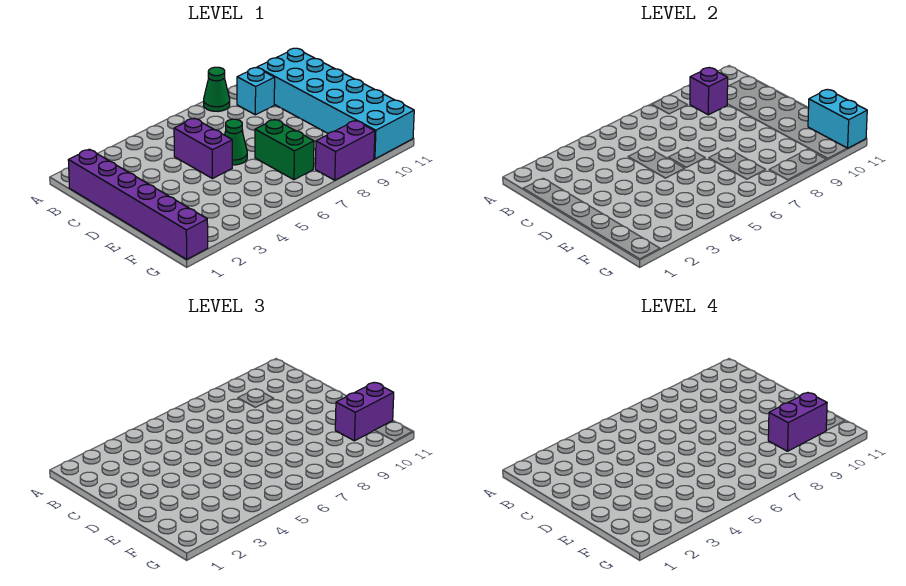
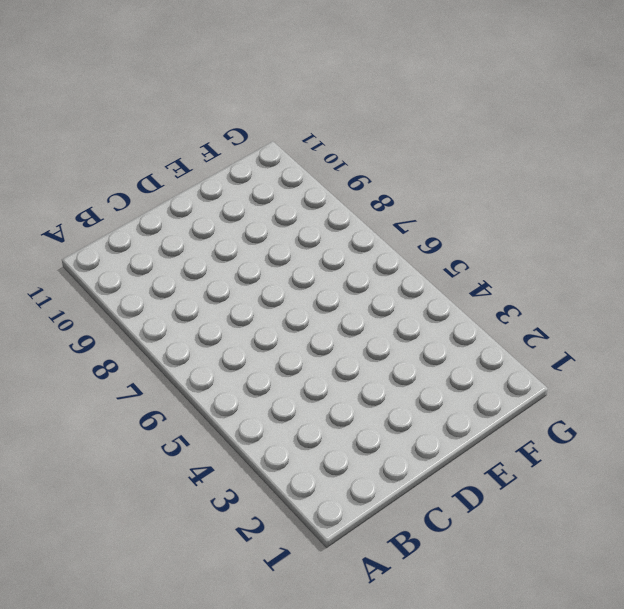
none -> green 1x1 cone [204,67,230,111]
none -> purple 1x6 brick [68,149,208,259]
none -> cyan 1x1 brick [237,68,275,115]

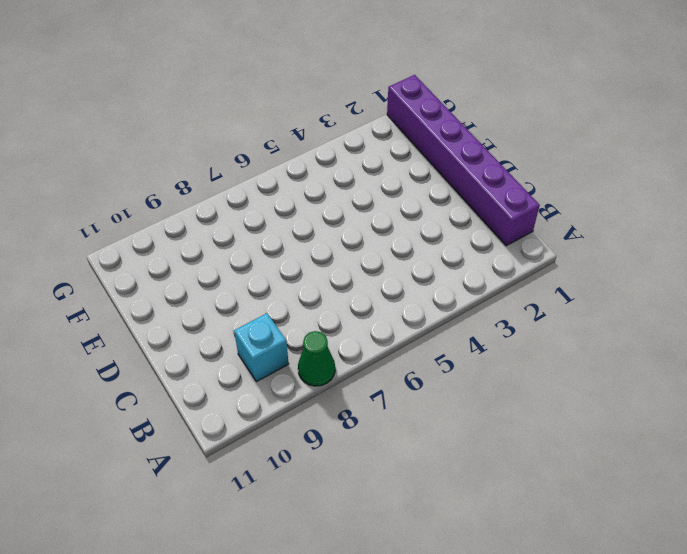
none -> cyan 2x6 brick [257,48,414,159]
none -> purple 1x2 brick [174,119,232,179]
none -> green 1x1 cone [225,119,247,165]

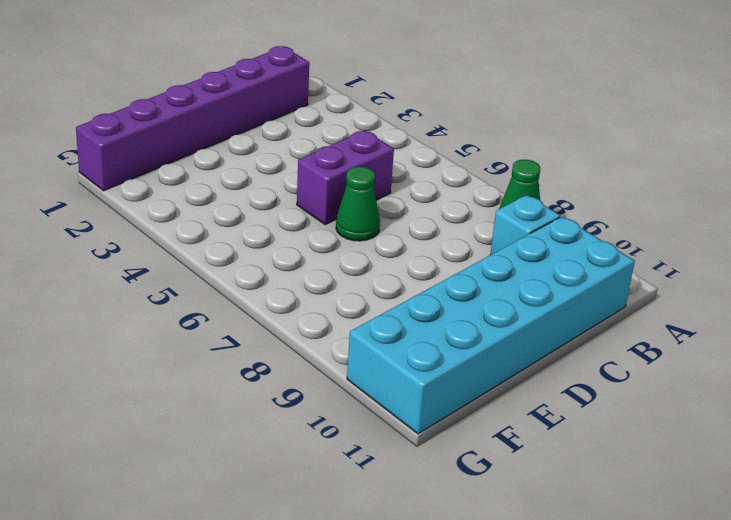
none -> green 1x2 brick [255,119,314,180]
none -> purple 1x2 brick [315,120,375,180]
none -> purple 1x1 brick [690,68,728,115]

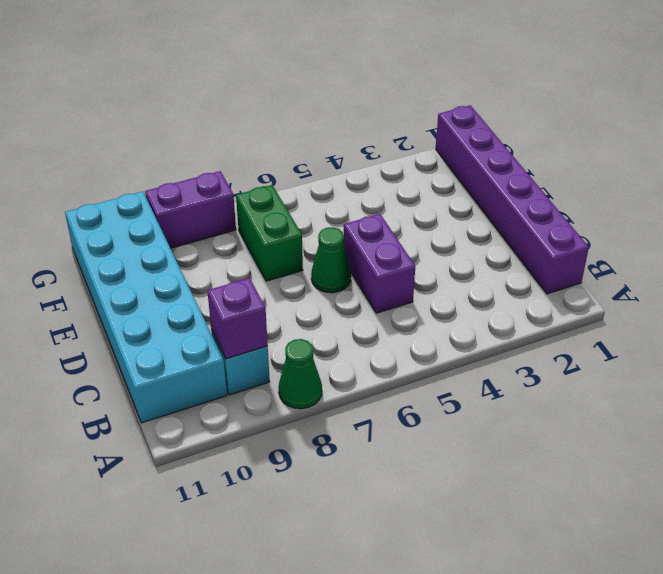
none -> cyan 1x2 brick [808,90,867,148]
none -> purple 1x2 brick [335,383,394,441]
none -> purple 1x2 brick [768,393,827,451]

